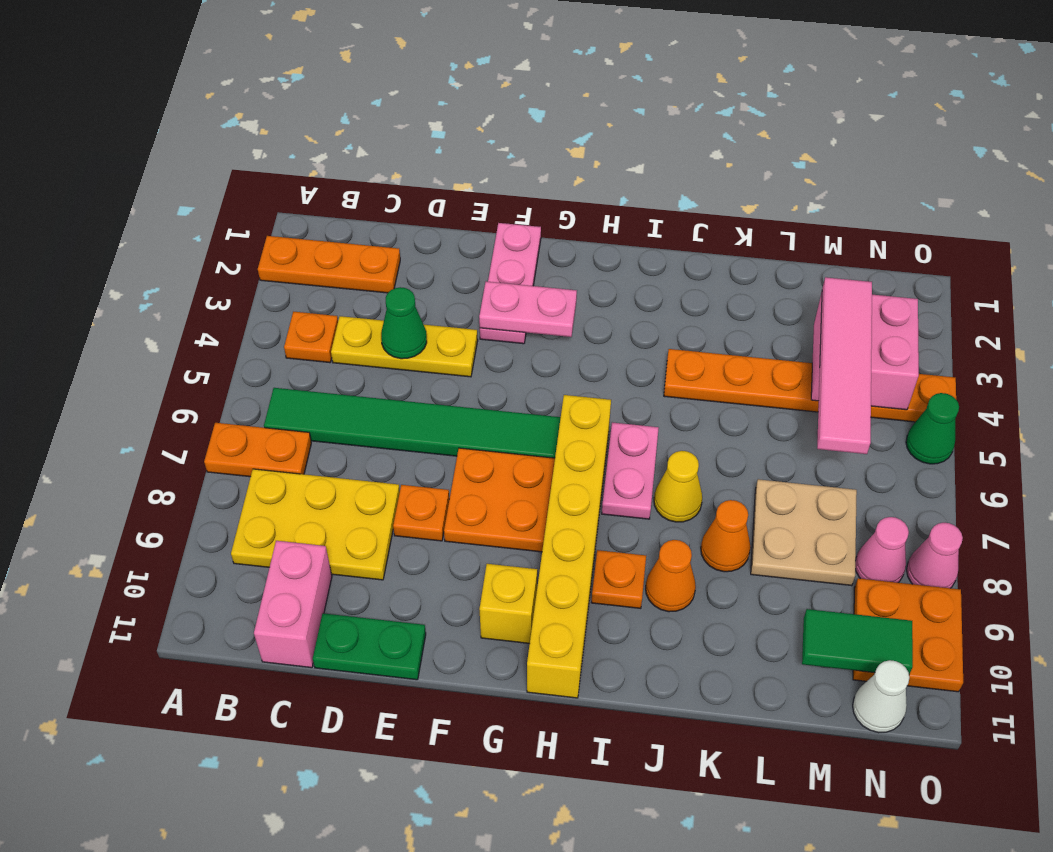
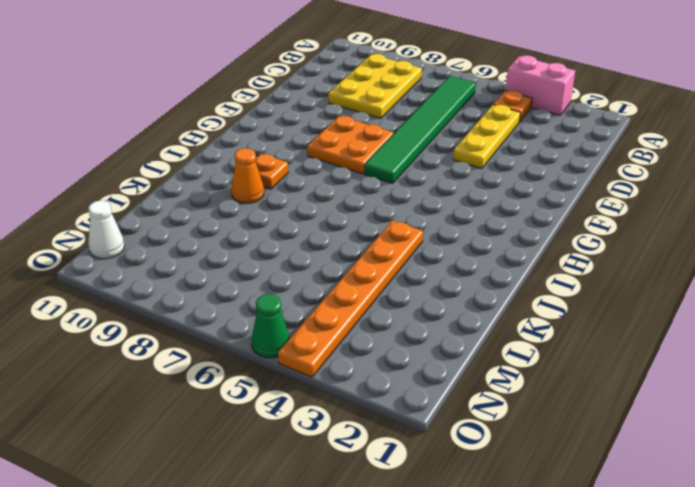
pink 1x2 brick [506,55,575,115] -> pink 1x2 brick moved to [254,541,332,668]
none -> orange 1x3 plate [258,236,400,293]
none -> orange 1x2 plate [204,423,311,477]
none -> green 1x2 plate [313,613,426,680]
none -> orange 1x1 plate [393,485,449,541]

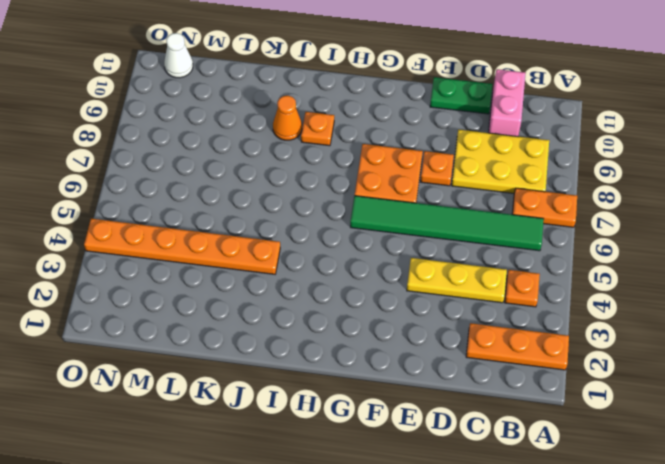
none -> pink 1x3 plate [480,223,541,344]
none -> yellow 1x1 brick [479,564,537,644]
none -> yellow 1x6 brick [527,395,611,698]
none -> pink 1x2 plate [602,422,659,519]

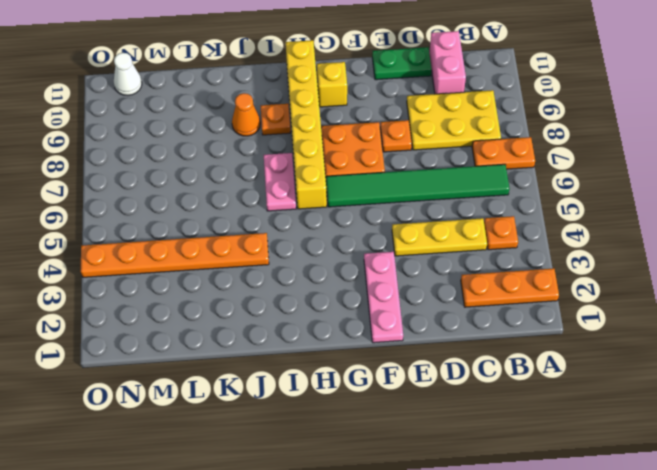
none -> yellow 1x1 cone [654,451,702,522]
none -> orange 1x1 cone [701,500,750,572]
none -> tan 2x2 plate [751,479,857,586]
none -> pink 1x1 cone [855,517,909,583]

